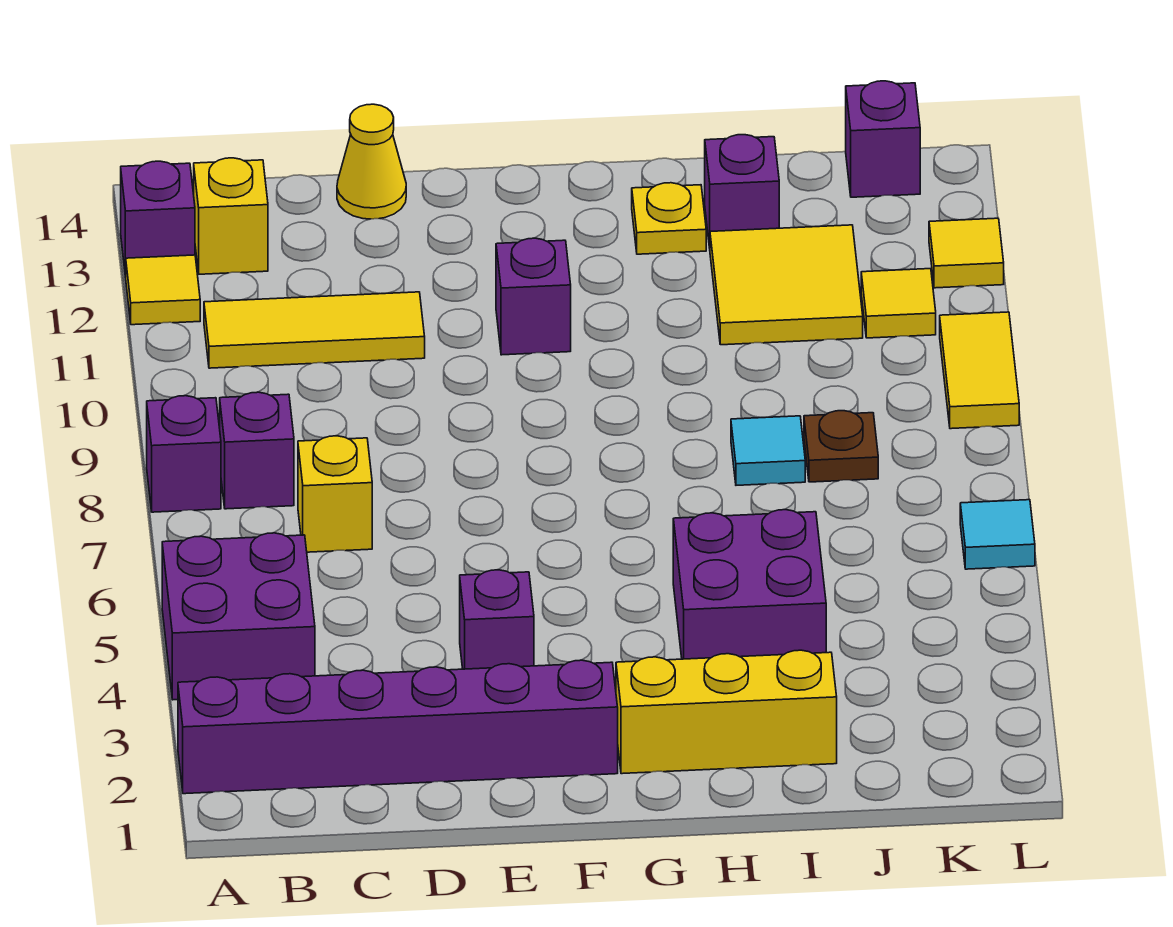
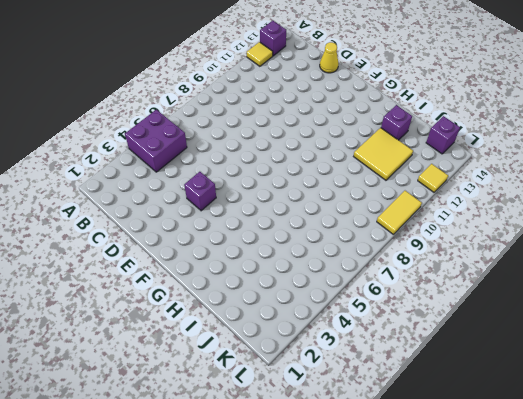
none -> purple 1x6 brick [178,660,618,794]
none -> purple 1x1 brick [147,396,221,512]
none -> purple 1x1 brick [220,392,294,509]

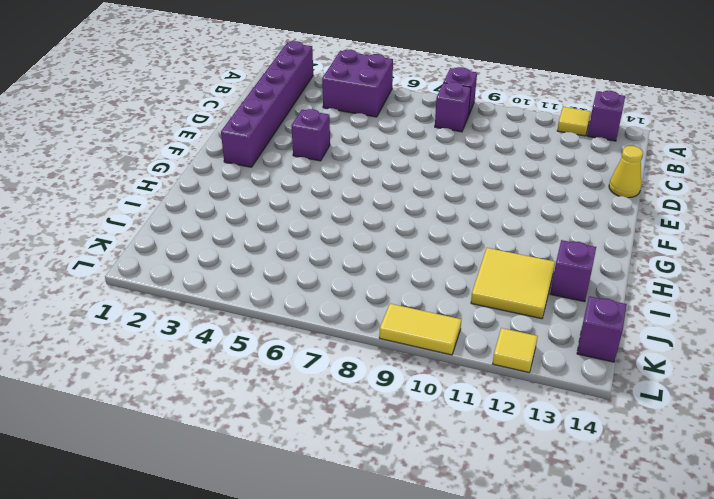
none -> yellow 1x3 tile [204,292,425,368]
none -> yellow 1x1 brick [194,158,268,274]
none -> yellow 1x1 brick [298,436,372,552]

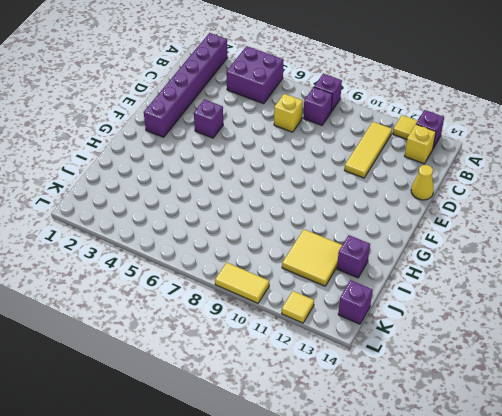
none -> purple 1x1 brick [496,238,571,355]
none -> yellow 1x3 brick [616,650,837,774]
none -> purple 2x2 brick [673,510,826,659]

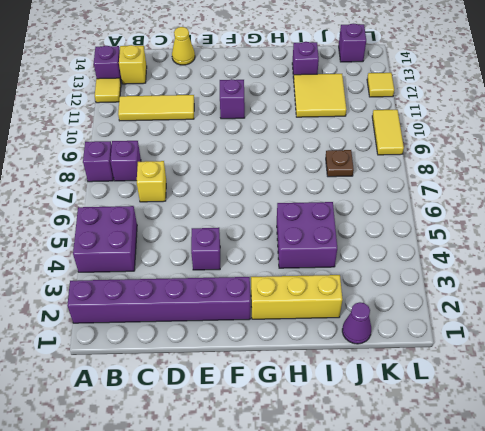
purple 1x1 cone [342,302,371,344] -> none
none -> yellow 1x1 plate [632,183,706,254]
none -> cyan 1x1 tile [731,416,805,485]
none -> yellow 1x1 tile [861,269,936,338]

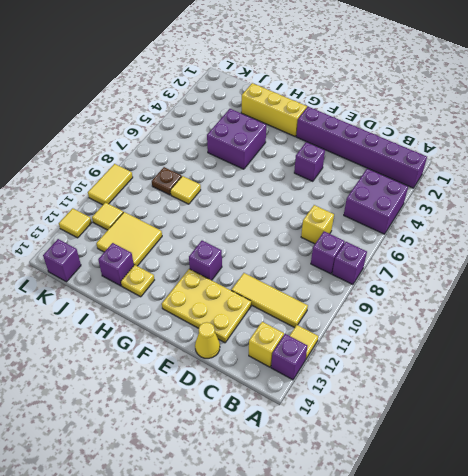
yellow 2x3 plate [162,269,251,343] -> none
yellow 1x1 tile [170,176,201,204] -> cyan 1x1 tile [731,416,805,485]
none -> cyan 1x1 tile [960,500,1035,569]

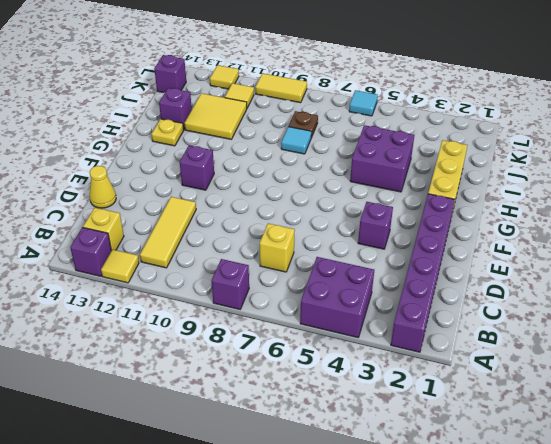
none -> purple 1x1 brick [220,392,294,509]

